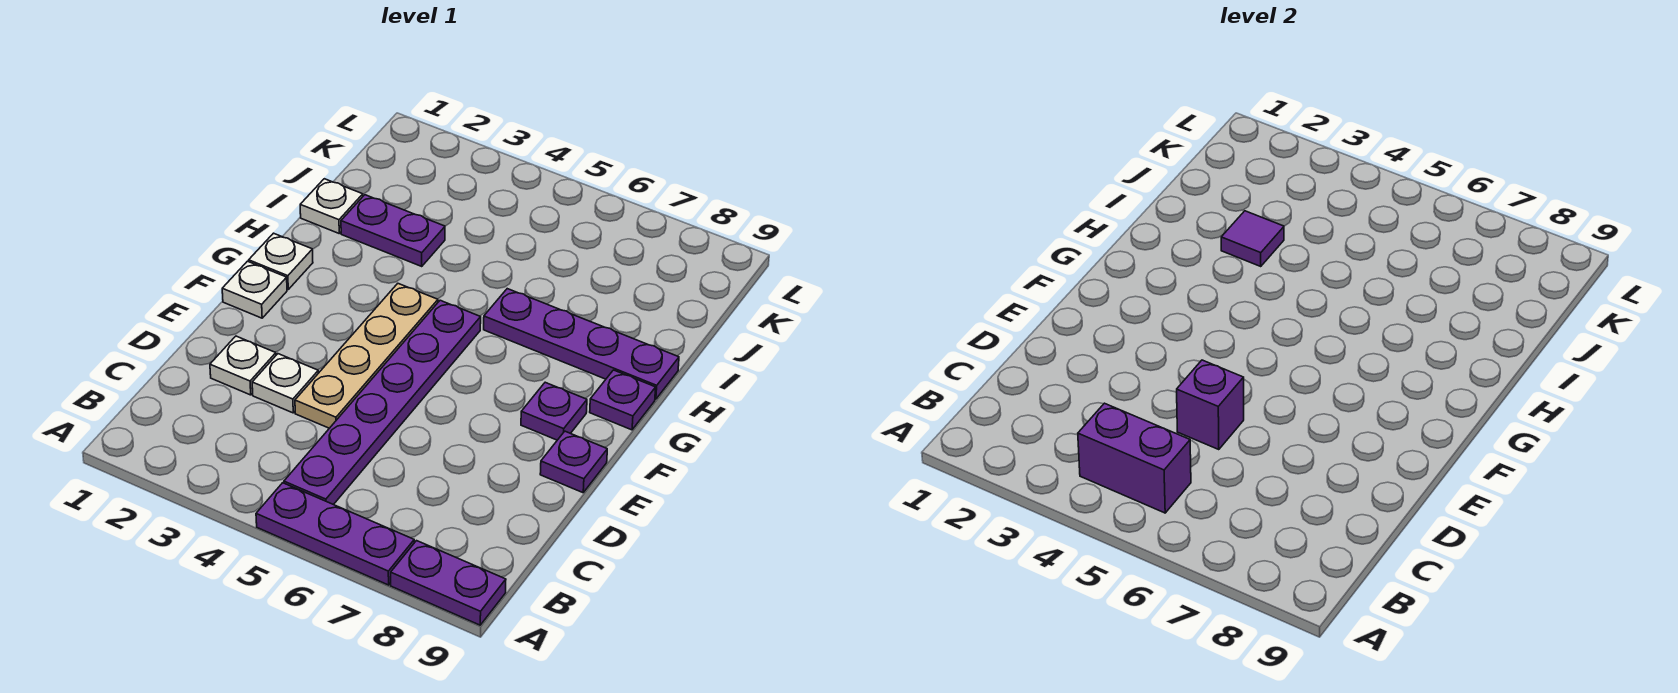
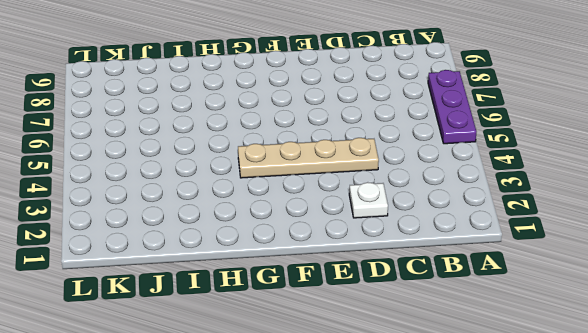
none -> purple 1x2 plate [391,541,506,625]
none -> purple 1x6 plate [284,300,481,505]
none -> white 1x1 plate [252,354,318,413]

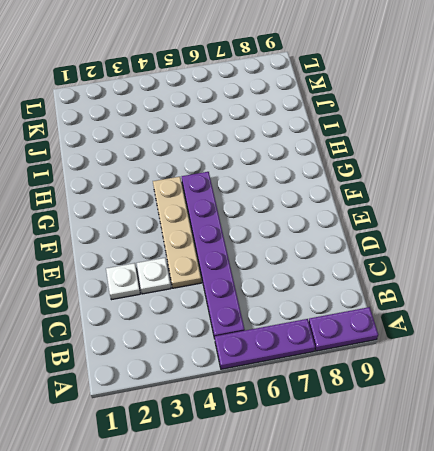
none -> purple 1x1 plate [540,431,607,493]
none -> white 1x1 plate [222,261,287,318]
none -> purple 1x1 plate [521,382,587,440]

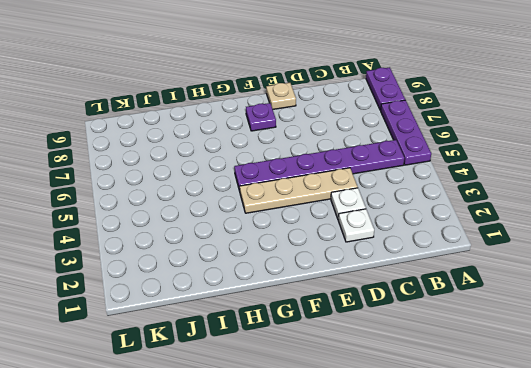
tan 1x1 plate [266,83,296,109] -> purple 1x1 plate [540,431,607,493]
none -> white 1x1 plate [222,261,287,318]
none -> white 1x1 plate [249,233,313,289]
none -> purple 1x1 plate [590,370,656,430]

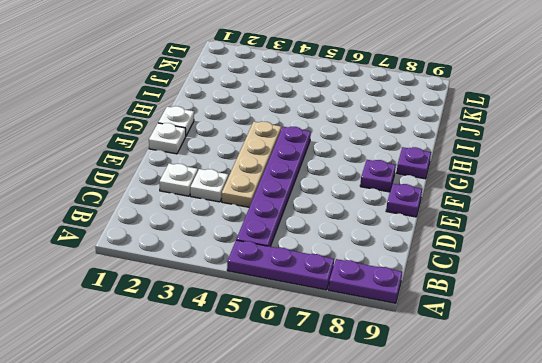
none -> purple 1x4 plate [484,289,679,399]
none -> white 1x1 plate [300,179,363,233]
none -> purple 1x2 plate [341,195,445,266]

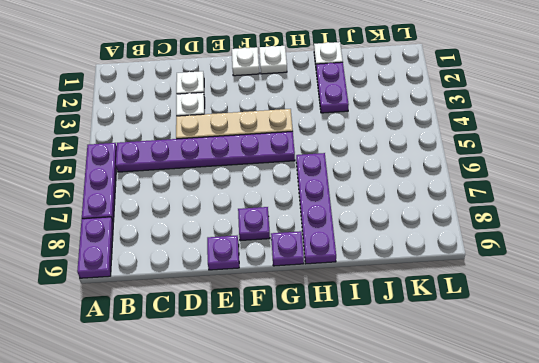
none -> purple 1x2 brick [1078,403,1191,513]
none -> purple 1x1 brick [1177,360,1244,450]
none -> purple 1x1 tile [1221,211,1284,266]

